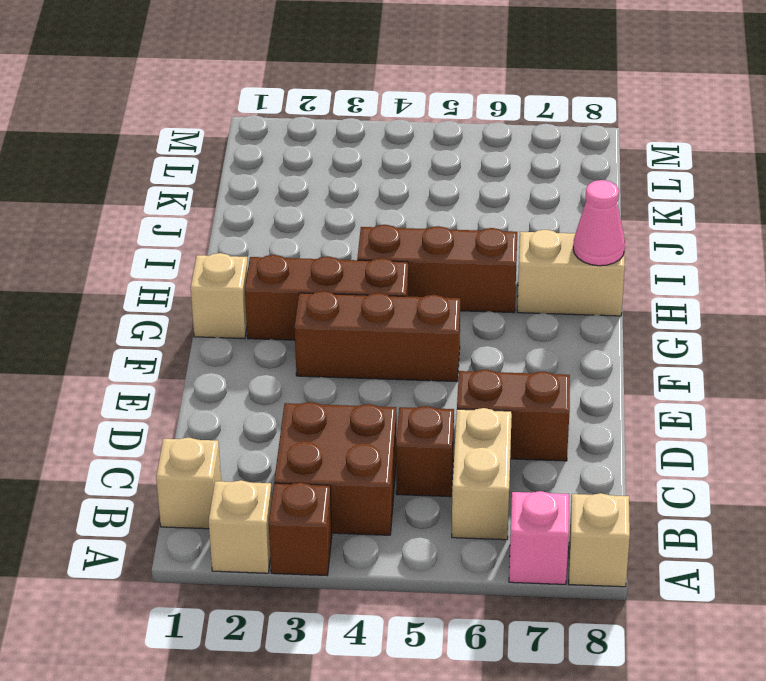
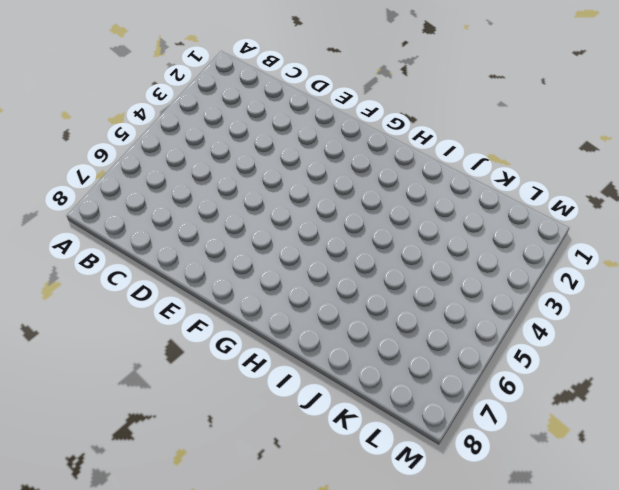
none -> tan 1x1 brick [209,480,272,573]
none -> brown 1x1 brick [269,483,332,575]
none -> pink 1x1 brick [509,491,569,584]

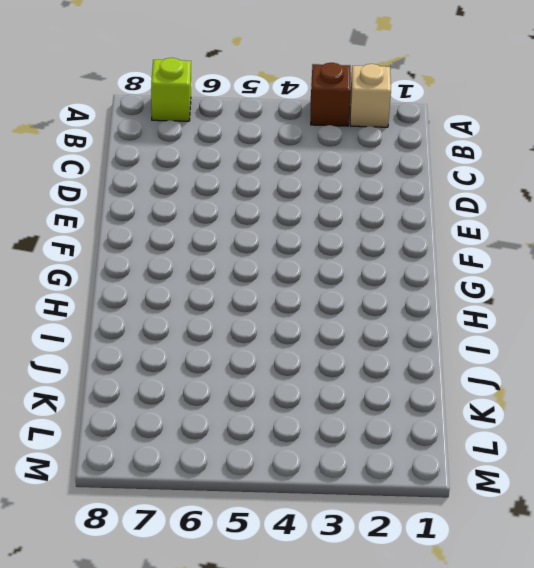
lime 1x1 brick [151,58,191,121] -> pink 1x1 brick [509,491,569,584]
none -> tan 1x1 brick [569,493,630,587]
none -> tan 1x1 brick [156,438,221,529]
none -> brown 2x2 brick [274,402,397,535]

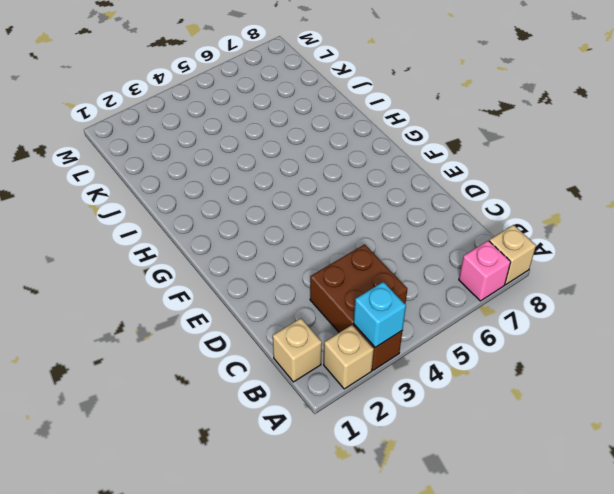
cyan 1x1 brick [354,282,406,347] -> none
none -> tan 1x2 brick [452,408,512,540]
none -> brown 1x1 brick [396,406,454,497]
none -> brown 1x2 brick [457,370,570,461]

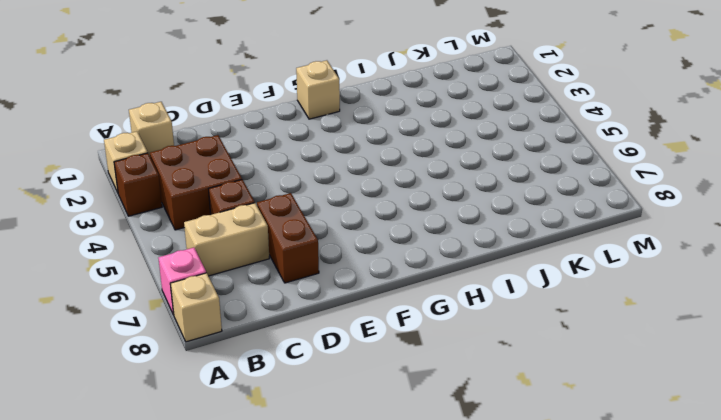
none -> brown 1x3 brick [295,291,460,382]
none -> brown 1x3 brick [245,255,408,340]
none -> brown 1x3 brick [357,225,517,313]

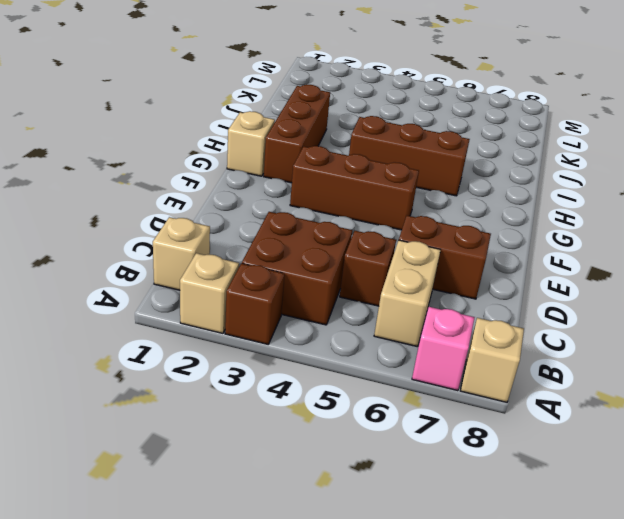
brown 1x3 brick [264,85,330,183] -> brown 1x3 brick turned to [245,255,408,340]
none -> tan 1x2 brick [517,230,625,316]
none -> pink 1x1 cone [573,180,625,266]

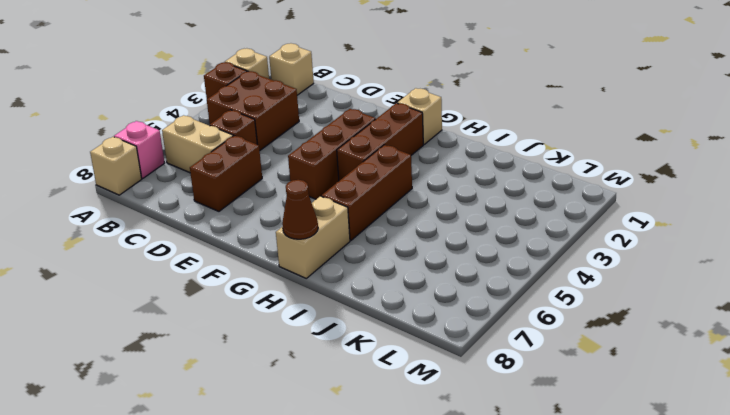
brown 1x1 cone [282,180,318,239] -> pink 1x1 cone [573,180,625,266]

